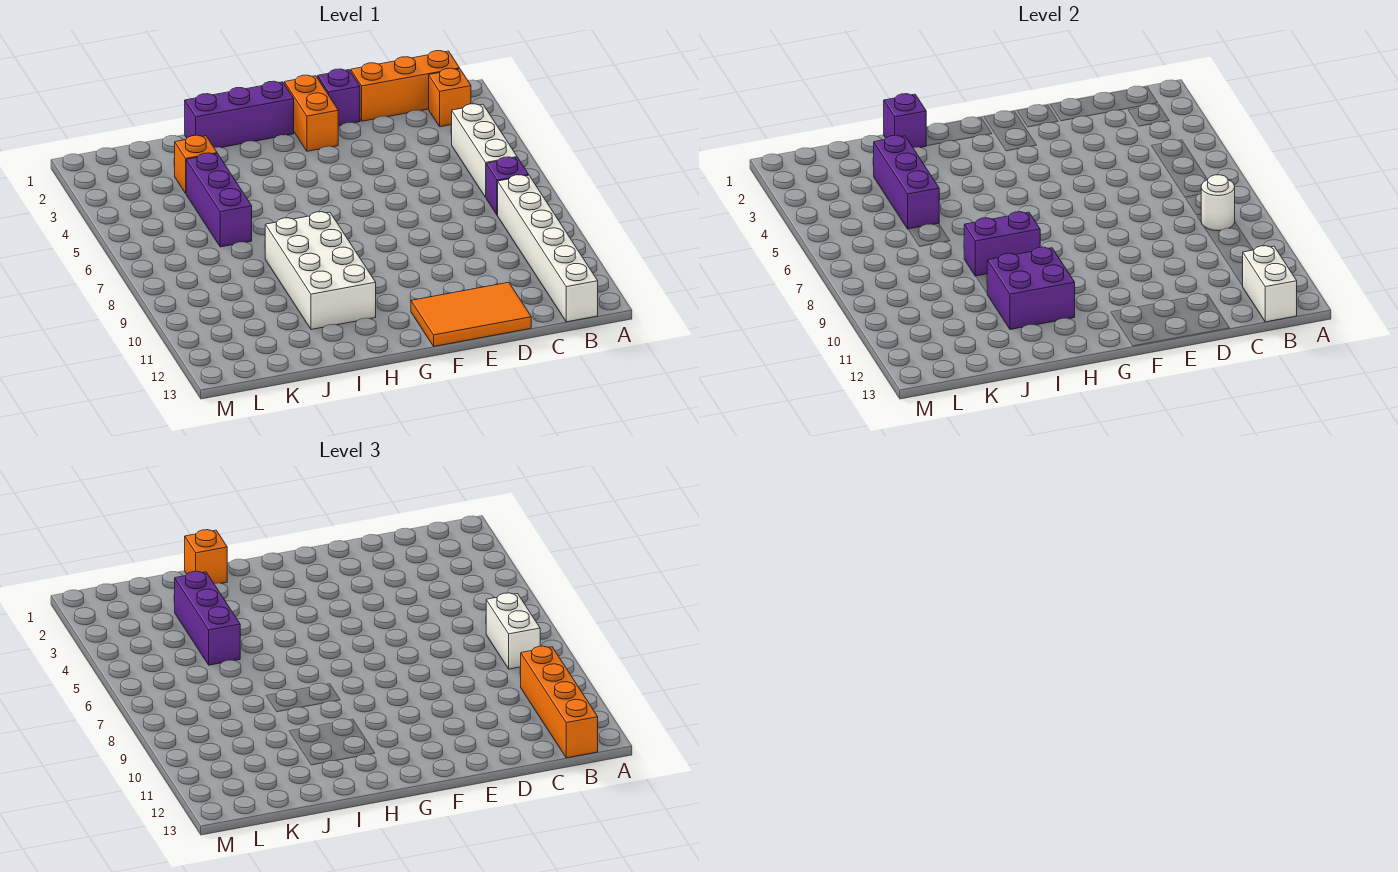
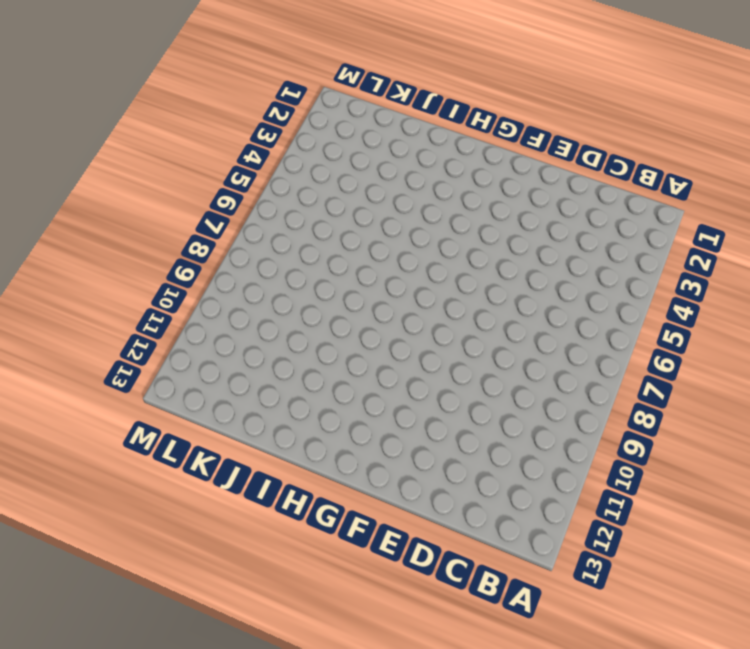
none -> orange 1x3 brick [351,51,460,121]
none -> orange 1x1 brick [429,68,471,127]
none -> white 1x3 brick [452,104,517,197]

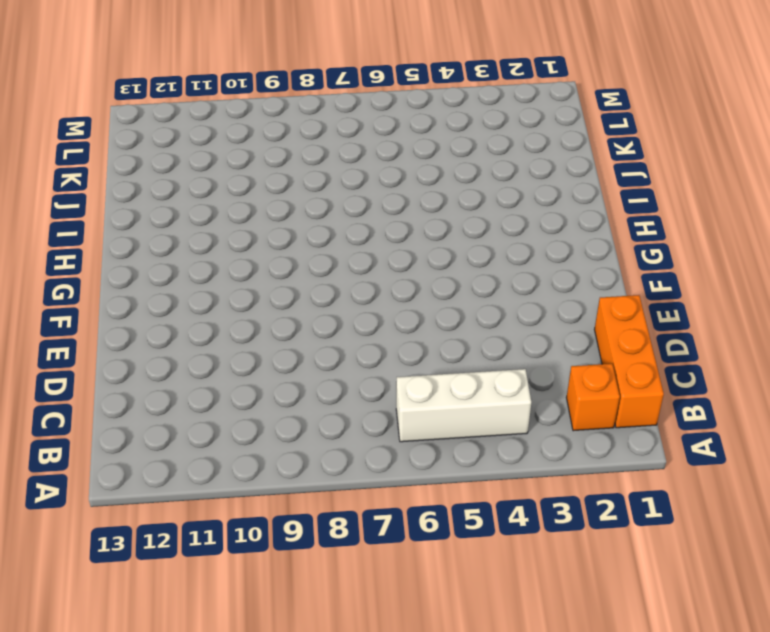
none -> purple 1x1 brick [486,157,529,215]
none -> white 1x6 brick [498,175,598,322]
none -> orange 2x3 tile [411,282,531,346]

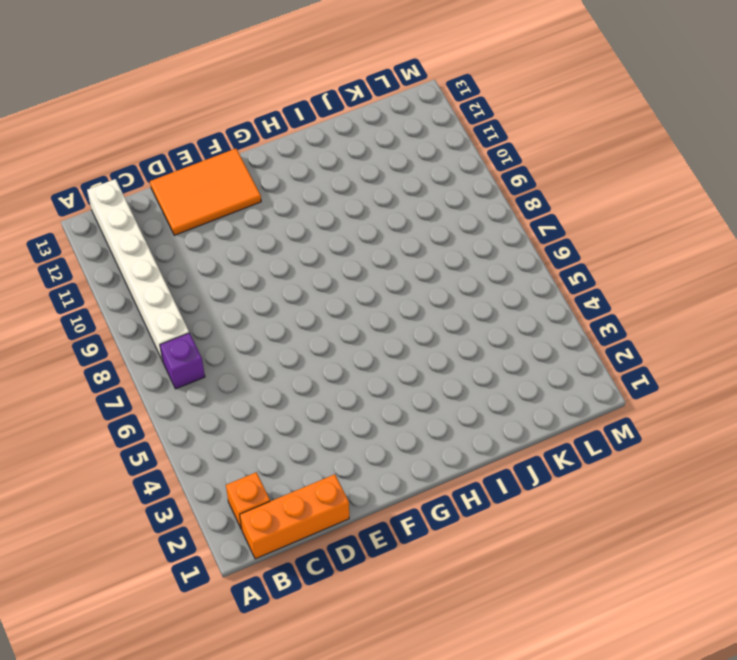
none -> white 1x3 brick [452,104,517,197]
none -> purple 1x1 brick [318,69,360,126]
none -> orange 1x2 brick [284,75,338,151]

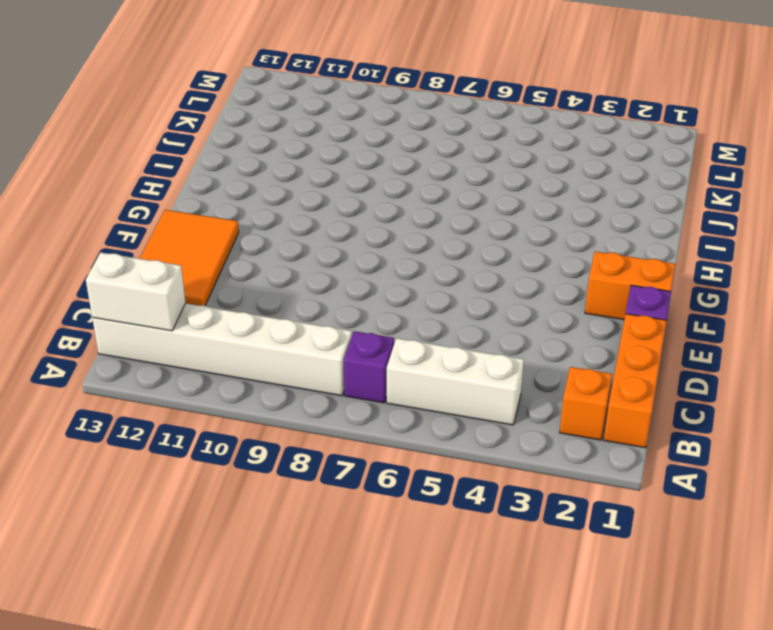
none -> purple 1x3 brick [185,81,294,148]
none -> white 2x4 brick [265,212,376,330]
none -> orange 1x1 brick [175,135,217,193]

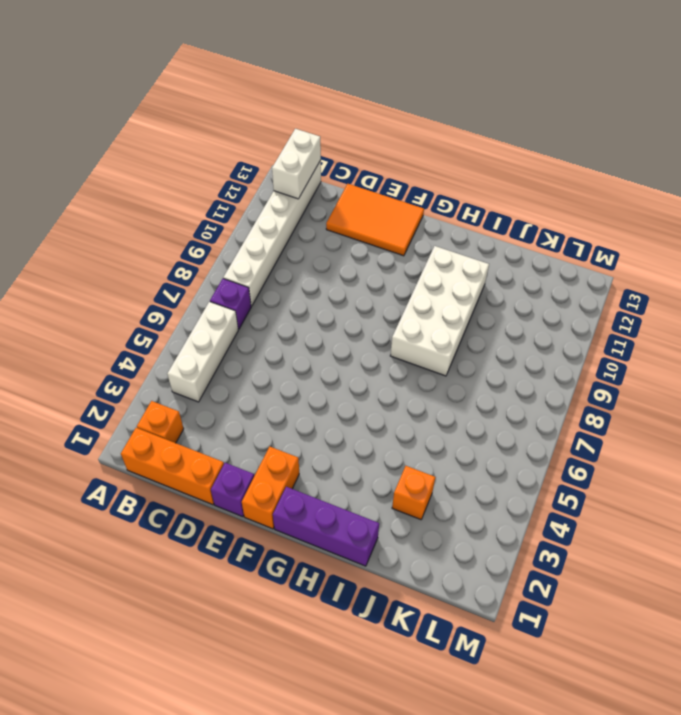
none -> purple 1x3 brick [186,153,252,247]
none -> white 1x1 round brick [1201,175,1235,231]
none -> purple 1x2 brick [964,212,1040,276]

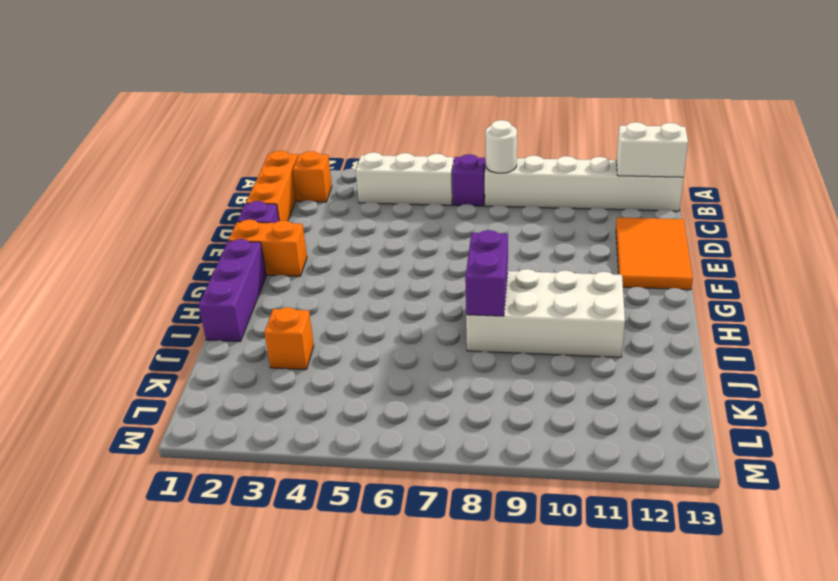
none -> purple 1x3 brick [186,153,252,247]
none -> purple 2x2 brick [987,247,1075,330]
none -> purple 1x1 brick [884,94,926,148]

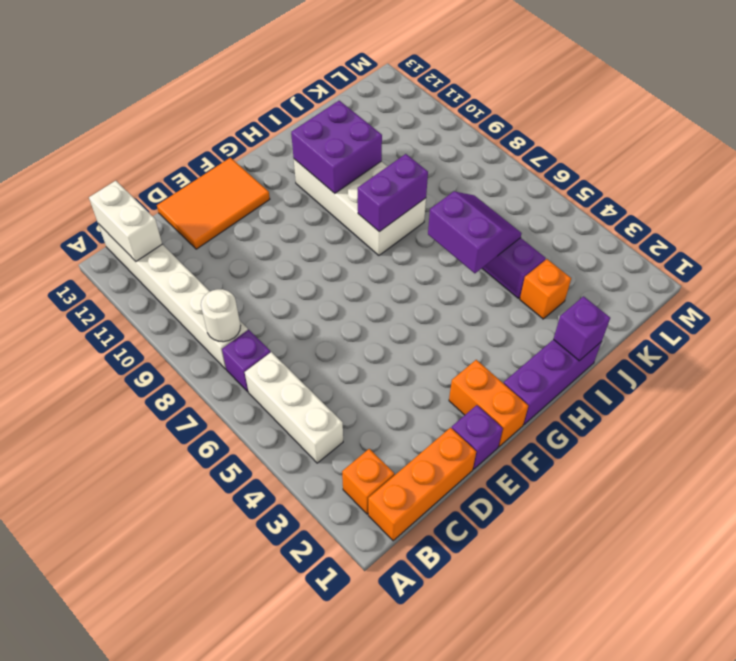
purple 2x2 slope [428,191,522,273] -> purple 1x3 brick [874,135,939,229]
none -> white 1x2 brick [486,593,540,669]
none -> orange 1x4 brick [521,646,598,758]
none -> orange 1x1 brick [185,530,227,584]

